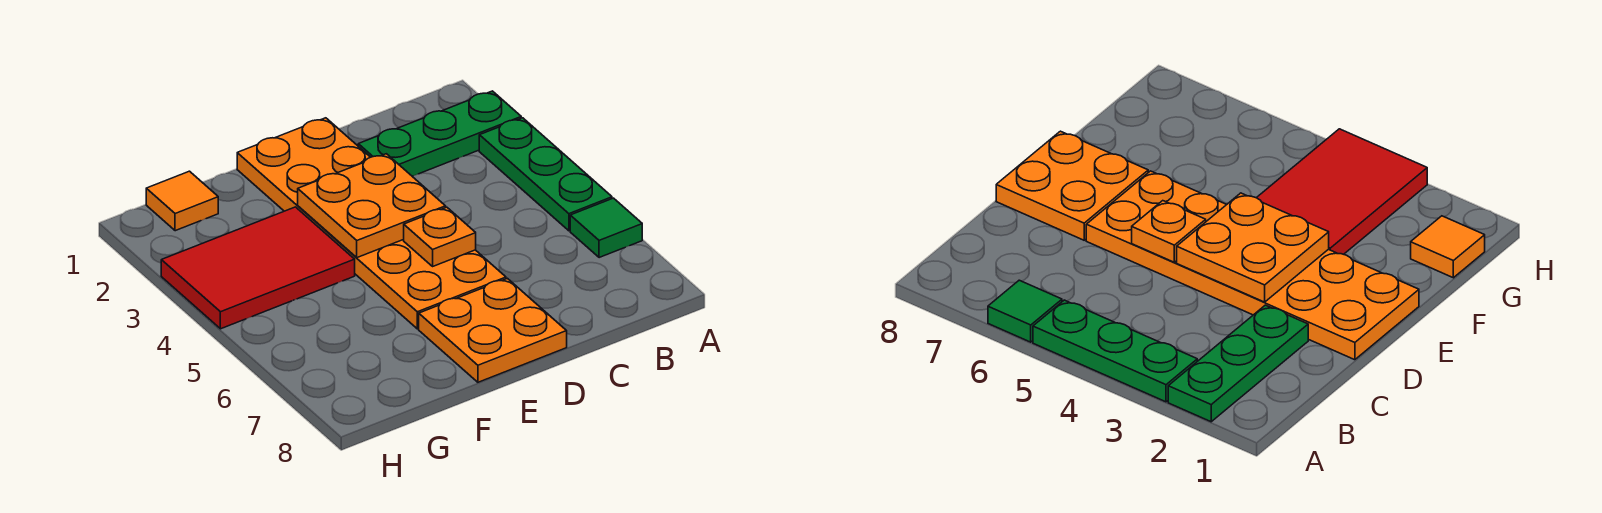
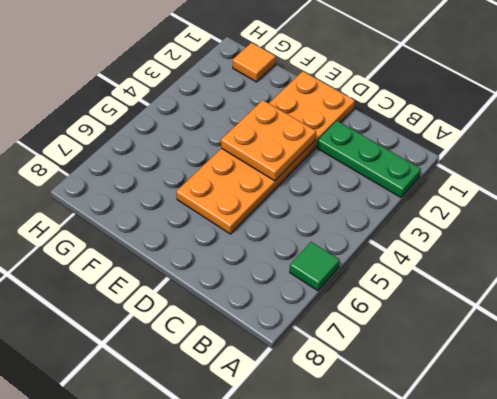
none -> green 1x3 plate [479,118,612,231]
none -> orange 2x2 plate [419,278,567,382]

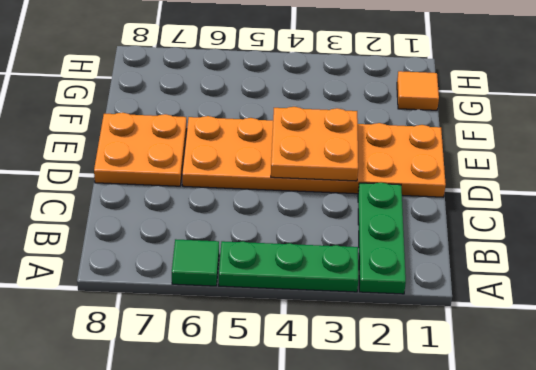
none -> red 2x3 tile [161,207,355,329]
none -> orange 1x1 plate [404,207,476,266]

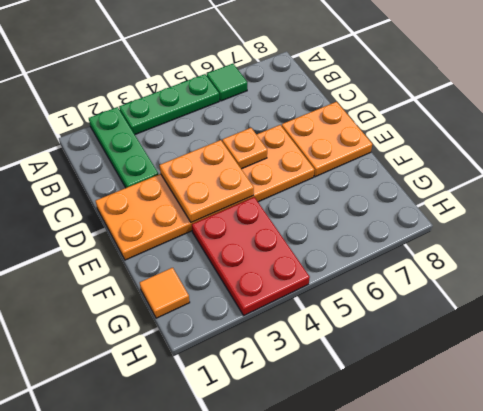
red 2x3 plate [192,197,310,315] -> red 2x3 tile [161,207,355,329]

